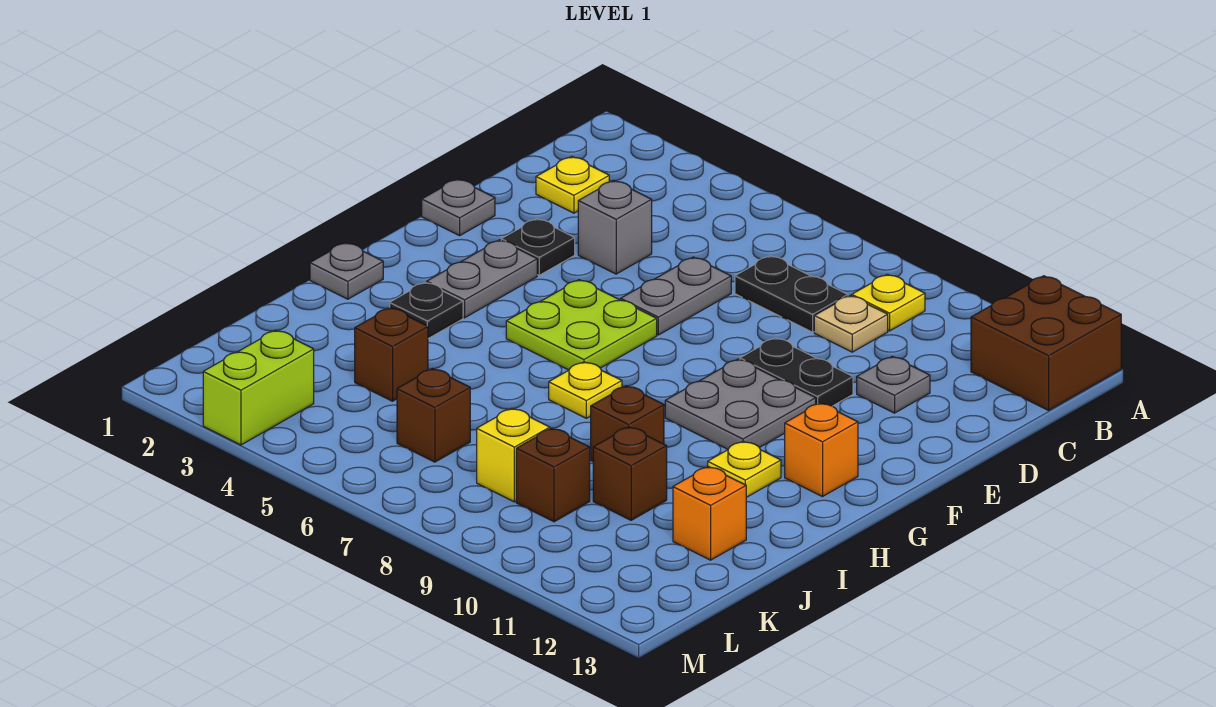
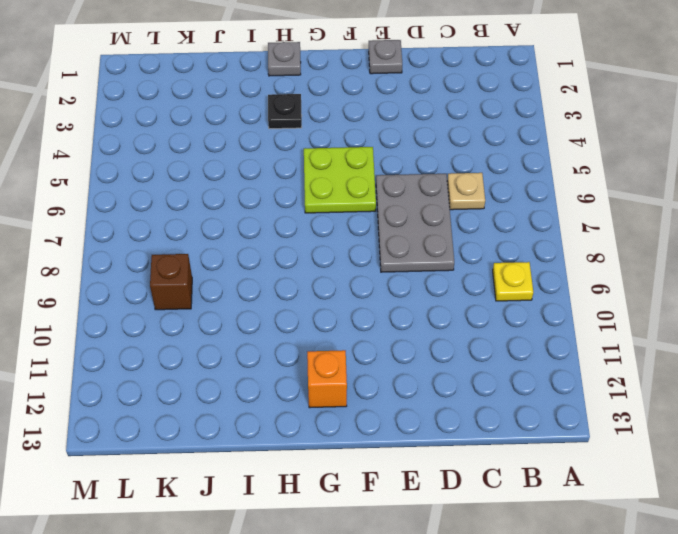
tan 1x1 plate [447,173,485,210] -> tan 1x1 plate moved to [814,296,888,352]
grey 2x3 plate [376,174,454,272] -> grey 1x2 plate [621,257,731,335]
none -> brown 2x2 brick [971,276,1121,410]
none -> yellow 1x1 plate [536,156,609,213]
none -> black 1x2 plate [735,256,848,332]

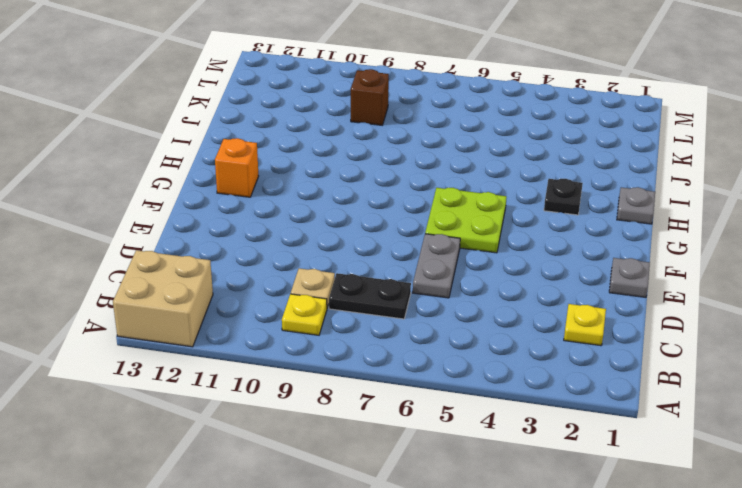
tan 2x2 brick [113,250,213,347] -> brown 2x2 brick [971,276,1121,410]
none -> grey 1x1 brick [578,181,652,274]
none -> grey 1x1 plate [857,356,930,413]
none -> black 1x1 plate [501,219,575,275]

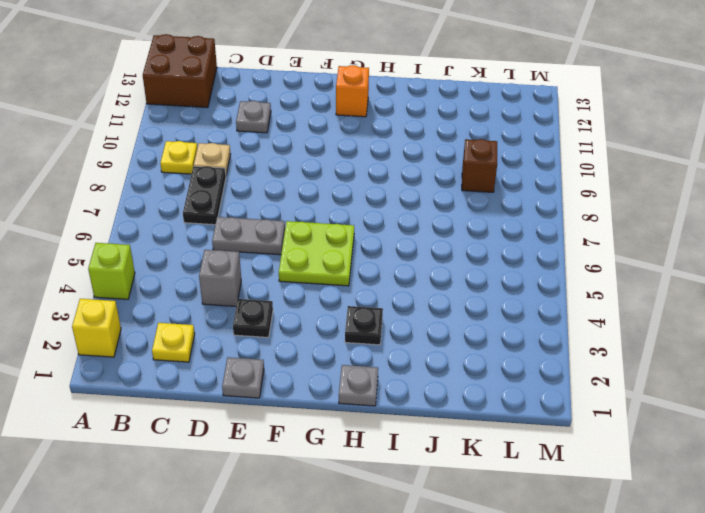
yellow 1x1 brick [72,299,121,357] -> yellow 1x1 brick moved to [477,408,550,502]
lime 1x1 brick [88,243,135,299] -> none
none -> black 1x2 plate [740,338,853,406]
none -> grey 1x2 plate [427,240,537,318]
none -> grey 2x2 plate [665,359,816,449]

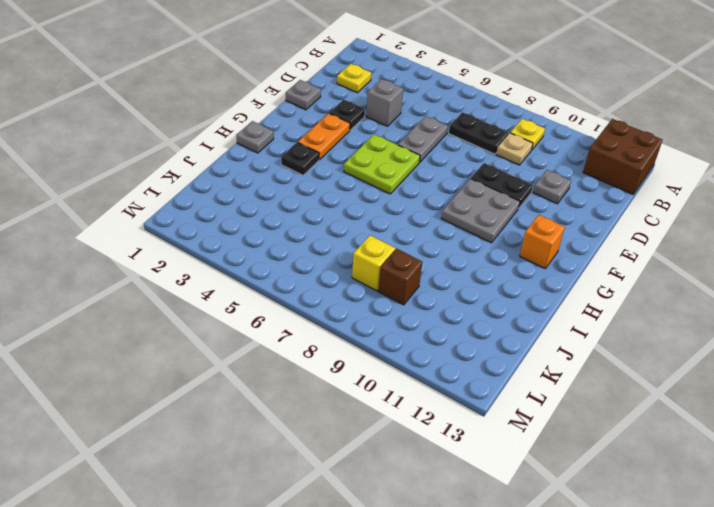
orange 1x2 plate [298,113,350,160] -> grey 1x2 plate [427,240,537,318]
none -> yellow 1x1 plate [549,362,622,418]
none -> yellow 1x1 plate [708,441,781,497]
none -> brown 1x1 brick [591,386,664,461]

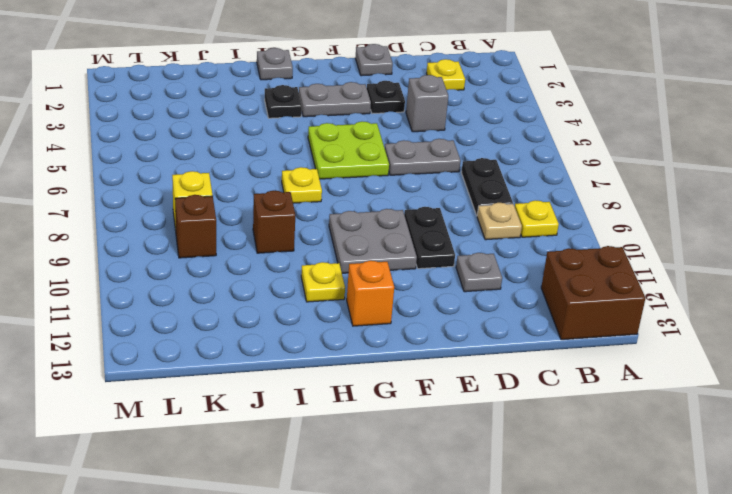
none -> brown 1x1 brick [355,308,428,401]
none -> brown 1x1 brick [593,427,667,520]
none -> orange 1x1 brick [673,467,746,560]

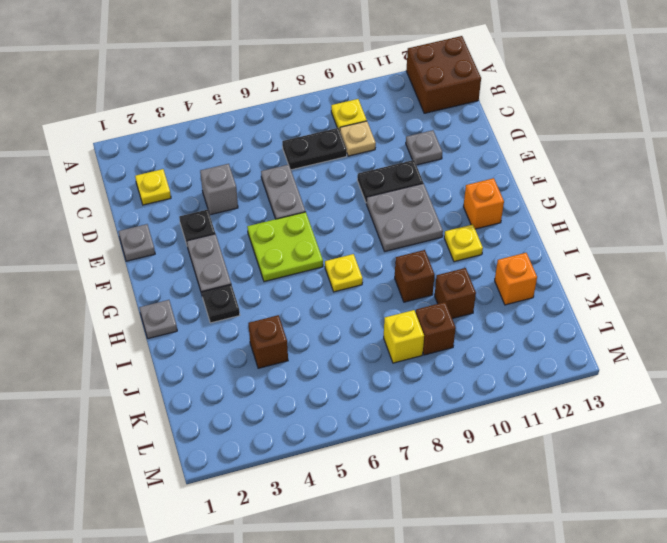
none -> brown 1x1 brick [397,369,470,462]
none -> lime 1x2 brick [203,330,314,445]

